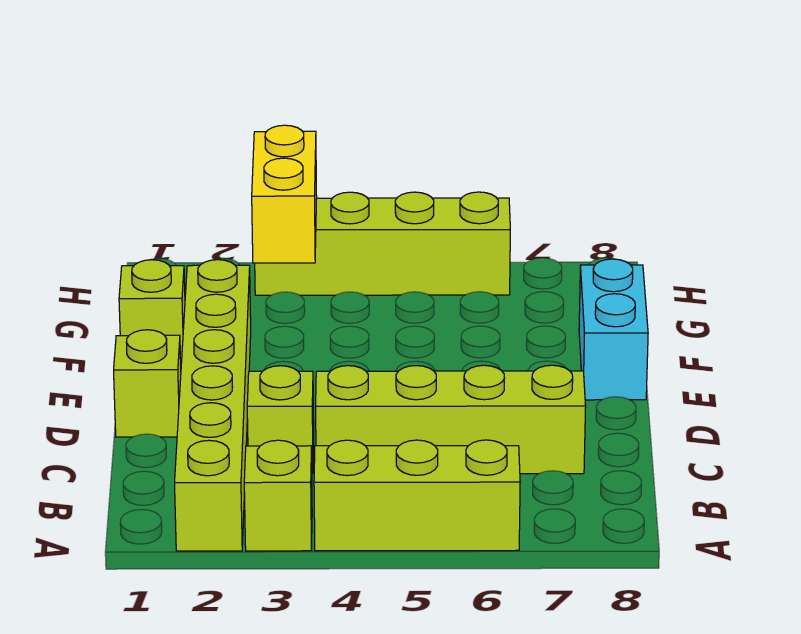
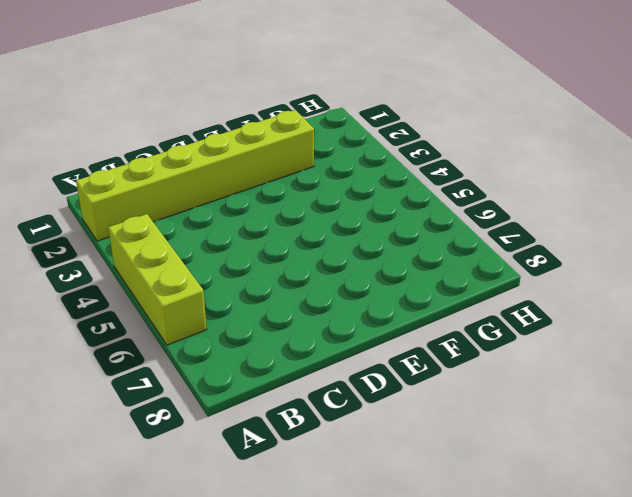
none -> lime 1x1 brick [244,440,312,551]
none -> lime 1x1 brick [247,366,314,474]

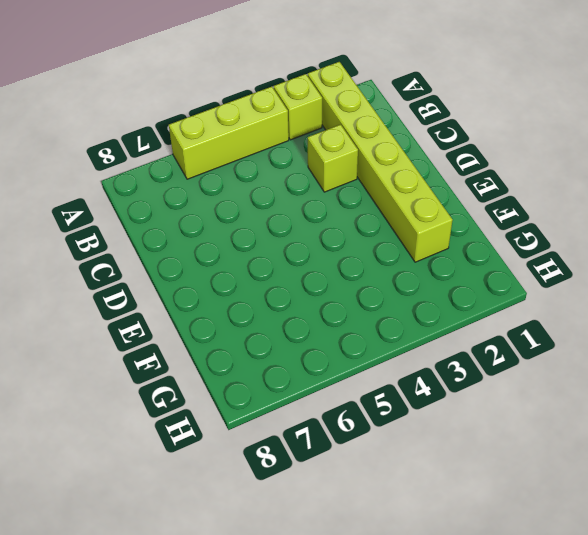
none -> lime 1x4 brick [316,365,586,474]
none -> lime 1x1 brick [114,330,181,437]

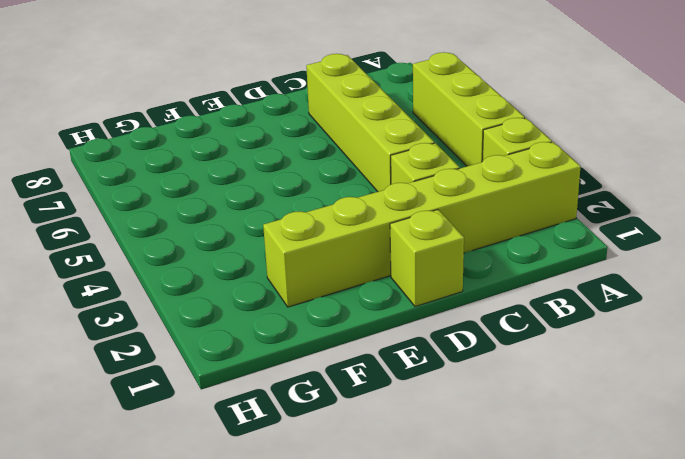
none -> cyan 1x2 brick [579,259,648,400]
none -> lime 1x1 brick [119,260,185,363]

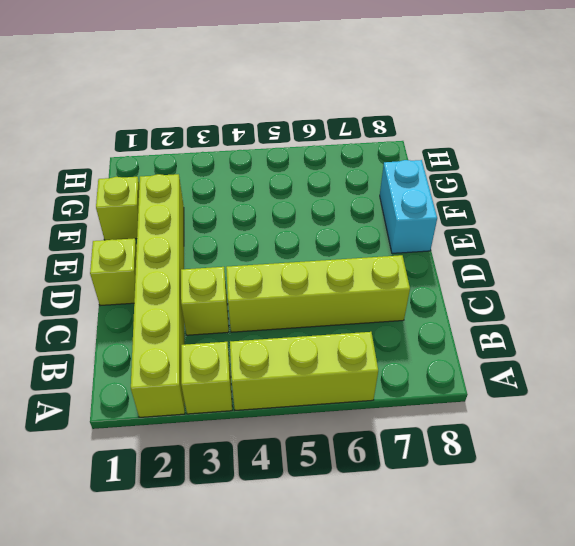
none -> lime 1x4 brick [255,192,510,295]
none -> yellow 1x2 brick [252,125,317,263]

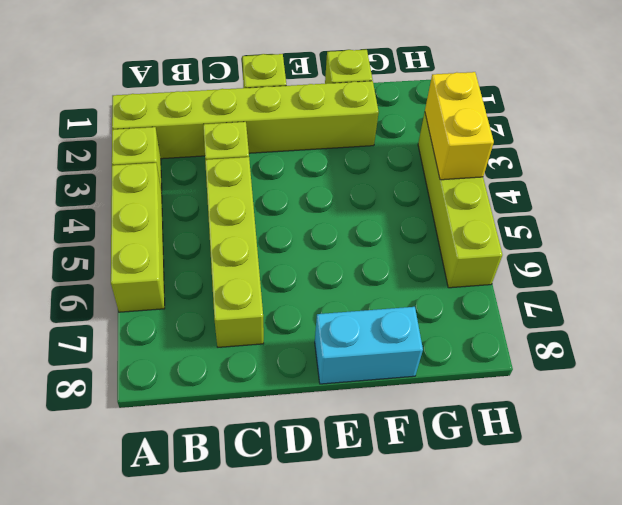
yellow 1x2 brick [425,72,494,180] -> yellow 1x2 brick turned to [252,125,317,263]

